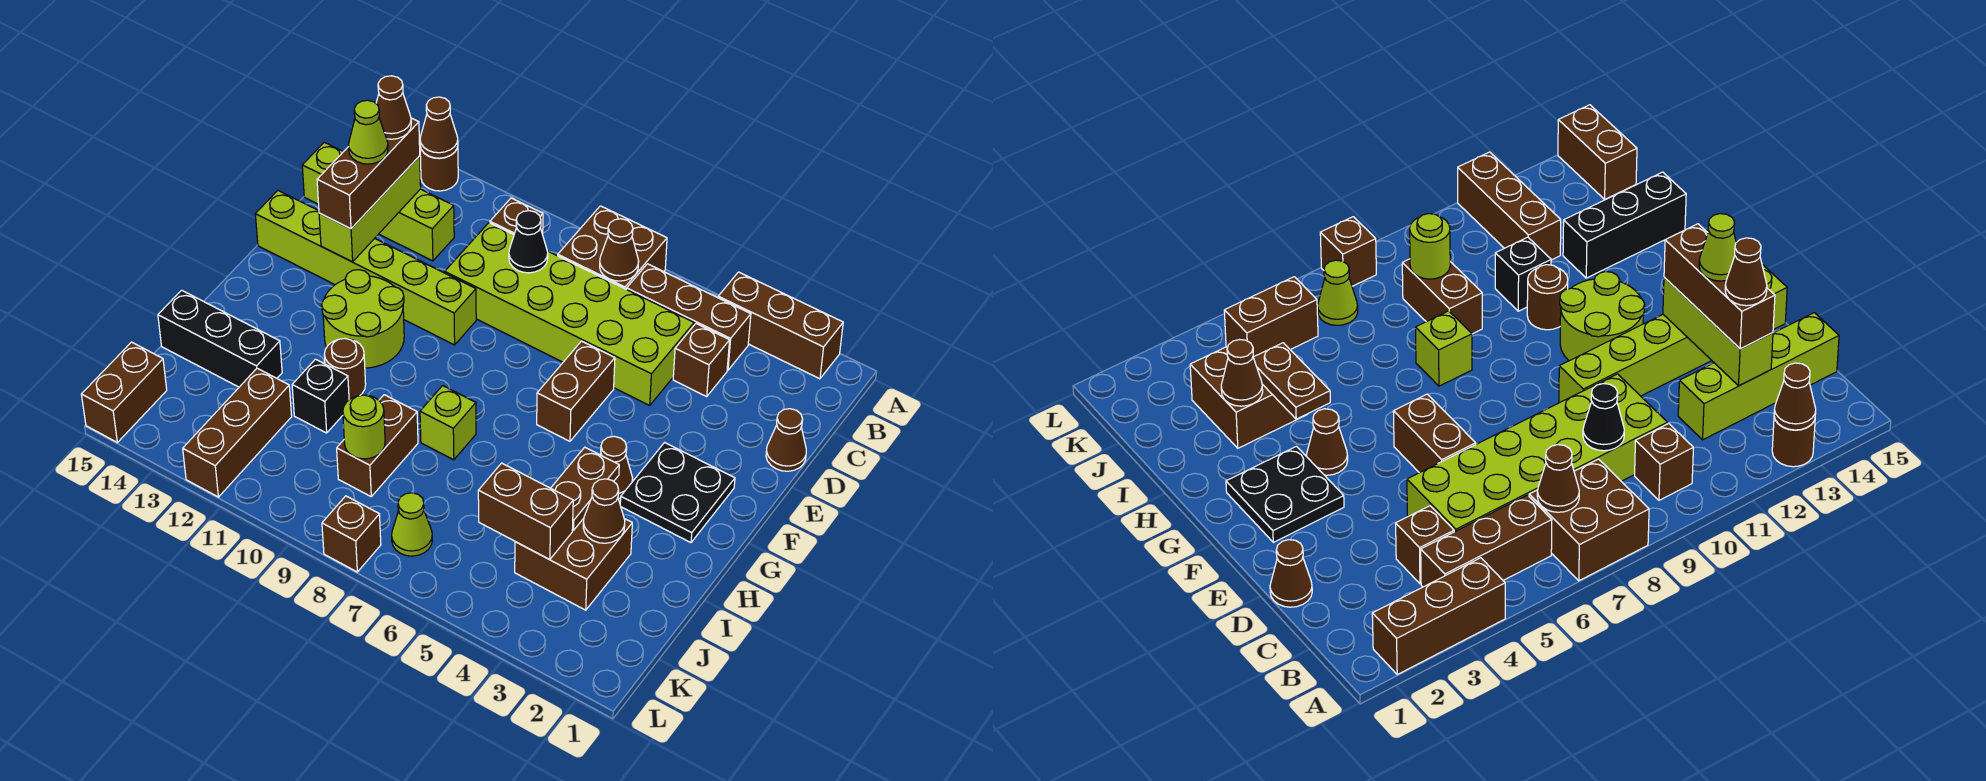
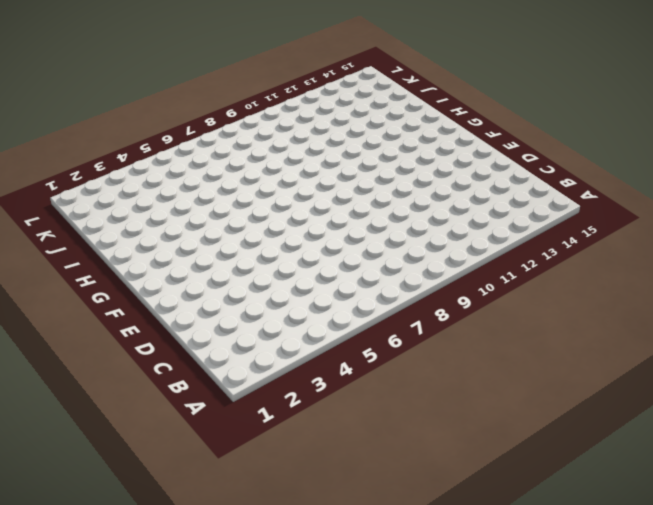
none -> brown 1x3 brick [718,272,843,379]
none -> brown 2x2 brick [558,206,667,289]
none -> brown 1x1 round brick [420,146,458,191]
none -> brown 1x3 brick [627,264,751,370]

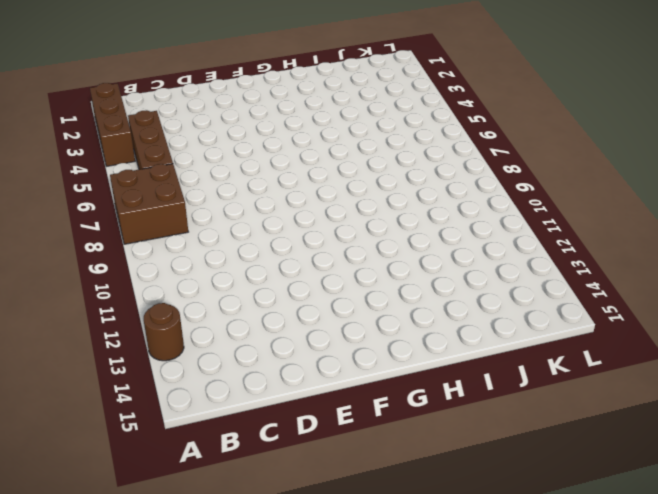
none -> brown 1x1 brick [490,198,543,234]
none -> brown 1x1 brick [673,324,730,396]
none -> lime 2x6 brick [445,223,694,405]
none -> lime 1x4 brick [302,142,454,261]

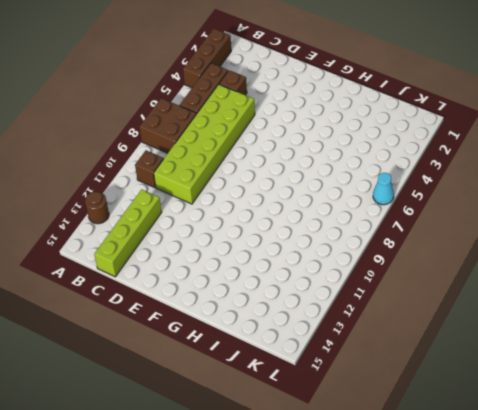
cyan 1x1 cone [373,173,394,205] -> none
none -> brown 1x1 cone [766,409,806,471]
none -> brown 1x2 brick [537,341,615,441]
none -> lime 1x6 brick [255,191,476,345]
none -> black 2x2 plate [620,443,735,543]

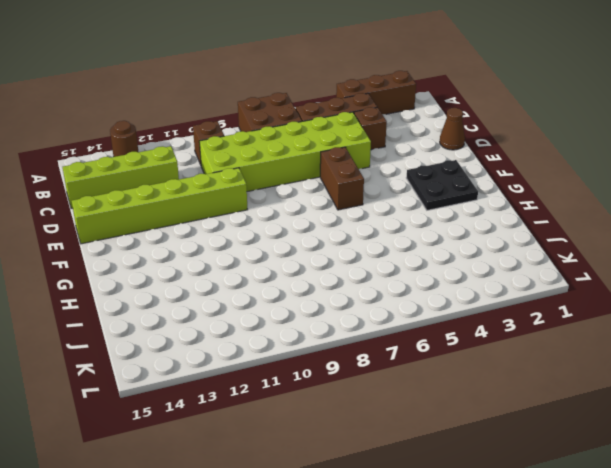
none -> lime 2x2 round brick [322,270,404,368]
none -> brown 1x1 cone [601,436,633,499]
none -> lime 1x1 brick [420,386,476,460]
none -> brown 1x1 round brick [324,338,366,400]

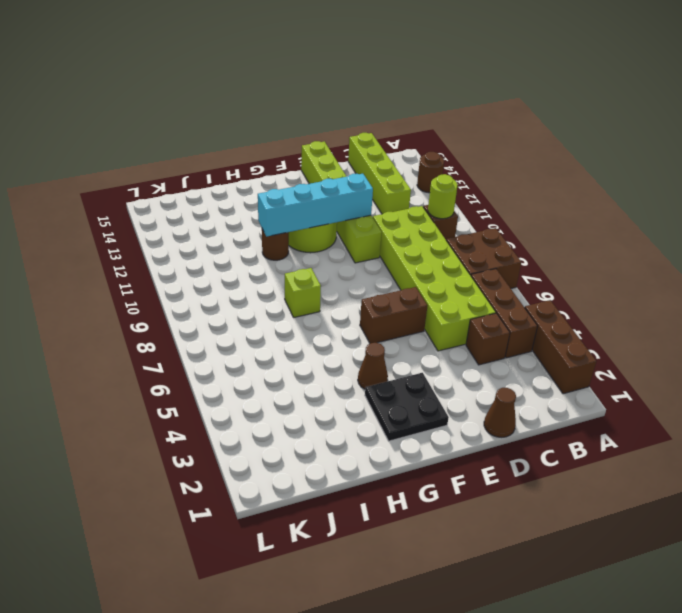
lime 1x1 round brick [428,174,457,219] -> lime 1x1 round brick moved to [343,395,385,459]
cyan 1x4 brick [258,174,373,237] -> none
none -> brown 2x2 brick [515,518,632,610]
none -> brown 1x2 brick [337,395,418,496]
none -> black 1x1 brick [292,359,349,433]
none -> black 1x3 brick [158,290,282,387]

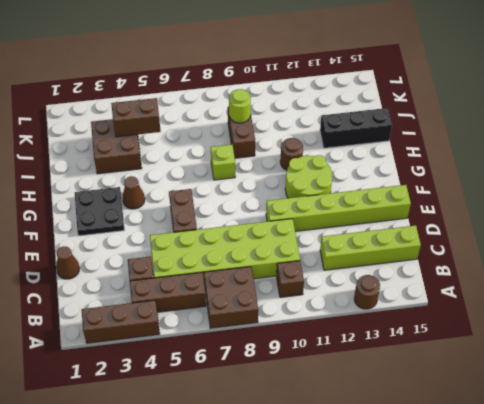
none -> black 1x1 brick [292,359,349,433]
none -> brown 1x3 brick [183,368,292,497]
none -> lime 1x1 cone [392,493,432,556]
none -> brown 1x2 brick [81,342,167,442]

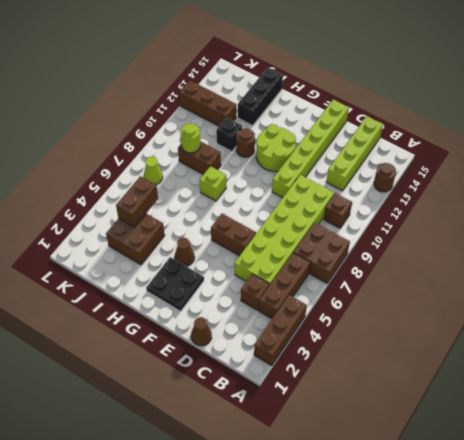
none -> brown 1x2 brick [81,342,167,442]
none -> brown 1x1 brick [322,496,381,572]
none -> brown 1x1 cone [420,97,458,158]
none -> brown 1x1 cone [600,219,639,281]

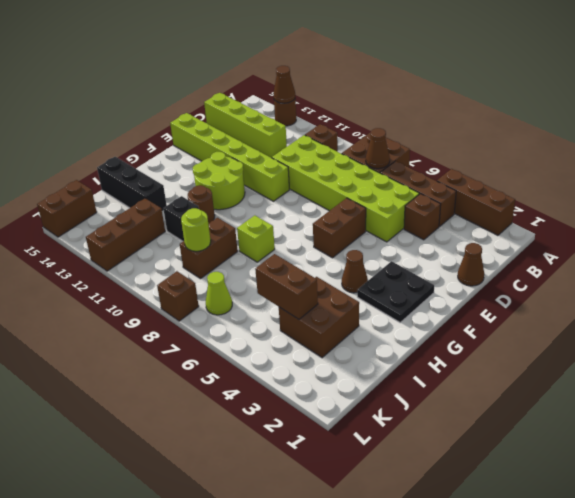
none -> black 1x1 cone [509,211,548,273]
none -> lime 1x3 brick [319,156,421,262]
none -> brown 1x2 plate [551,447,619,530]
none -> brown 1x1 cone [583,479,625,543]

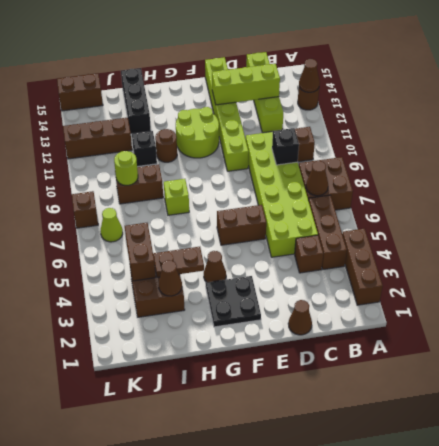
black 1x1 brick [272,128,299,165] -> black 1x1 cone [509,211,548,273]
none -> brown 1x3 brick [317,118,420,229]
none -> brown 1x1 cone [376,76,411,139]
none -> lime 1x1 cone [349,100,388,164]

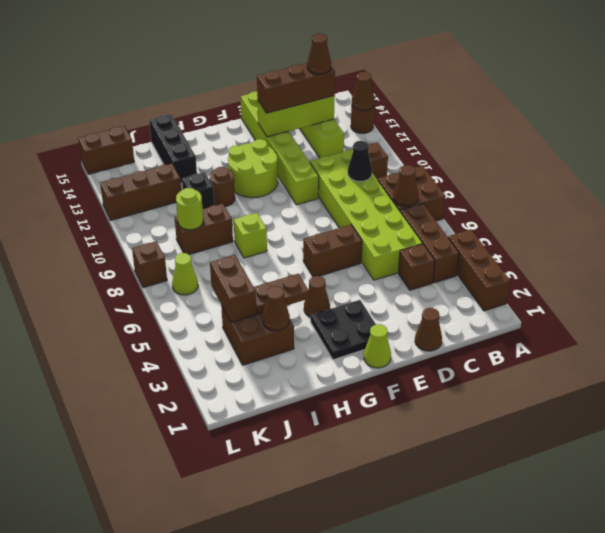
lime 1x1 cone [364,324,391,368] -> lime 1x1 cone moved to [349,100,388,164]

